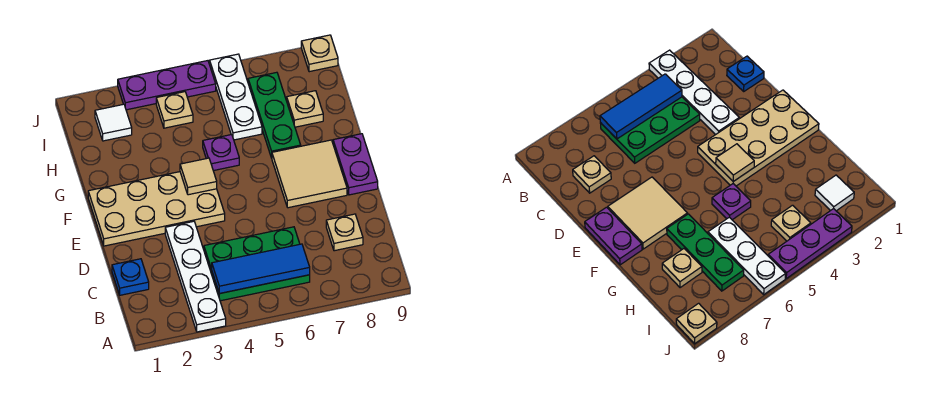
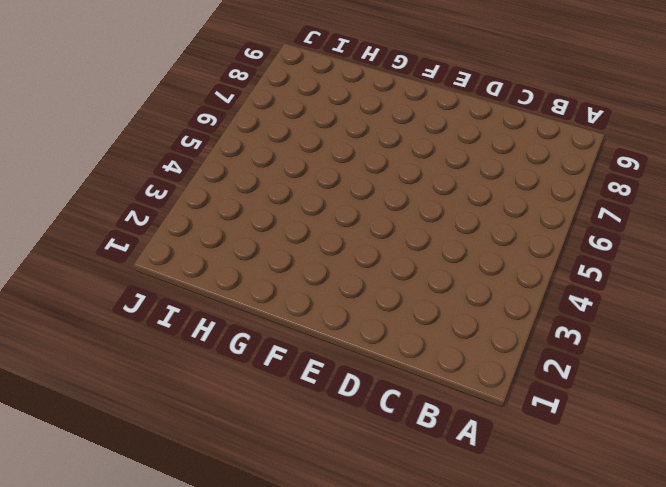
none -> white 1x4 plate [165,221,226,332]
none -> green 2x3 plate [204,227,310,301]
none -> blue 1x1 plate [112,259,149,295]

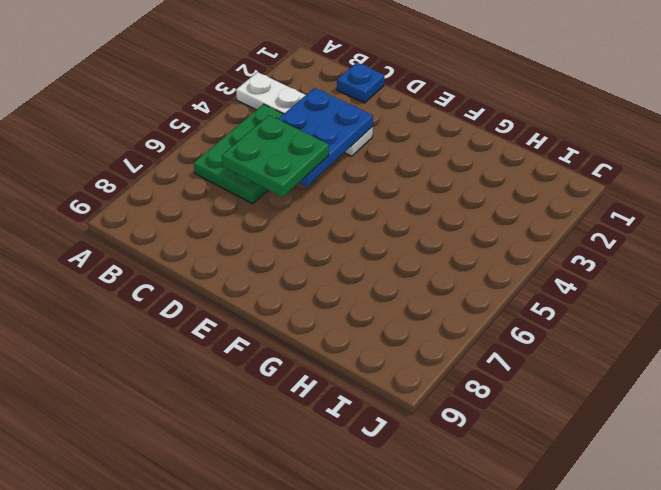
blue 2x3 plate [279,88,373,187] -> none
green 2x2 plate [222,115,329,197] -> none
none -> tan 1x1 plate [326,214,363,251]
none -> tan 2x4 plate [88,172,225,246]
none -> tan 2x2 tile [272,140,347,208]

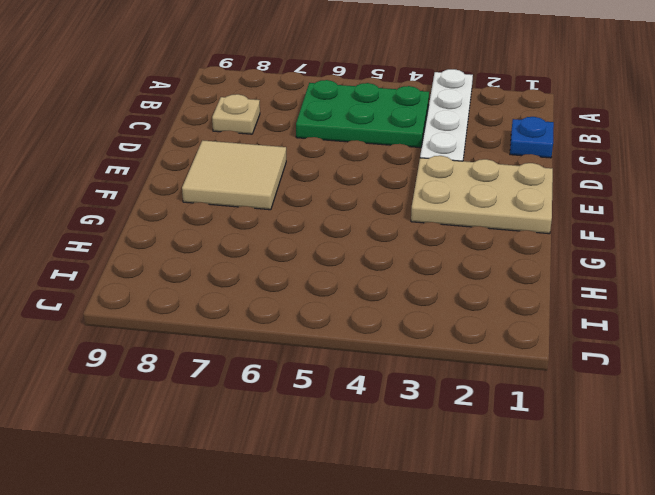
tan 2x3 plate [411,156,553,234] -> tan 2x4 plate [88,172,225,246]
none -> purple 1x2 plate [333,134,378,195]
none -> purple 1x1 plate [203,135,239,171]
none -> green 1x3 plate [248,72,301,158]

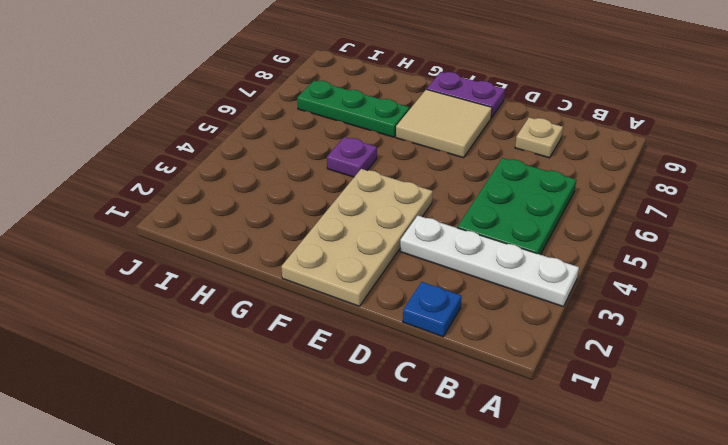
none -> white 1x3 plate [210,54,262,140]
none -> tan 1x1 plate [287,91,323,127]
none -> white 1x1 tile [95,104,132,141]

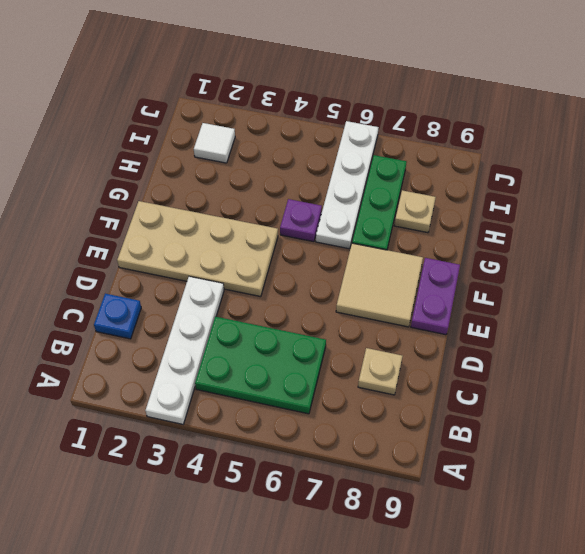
white 1x4 plate [316,121,379,249] -> white 1x3 plate [210,54,262,140]
none -> tan 1x1 plate [156,92,193,128]
none -> purple 1x3 plate [118,61,216,110]
none -> tan 1x1 plate [301,35,338,72]

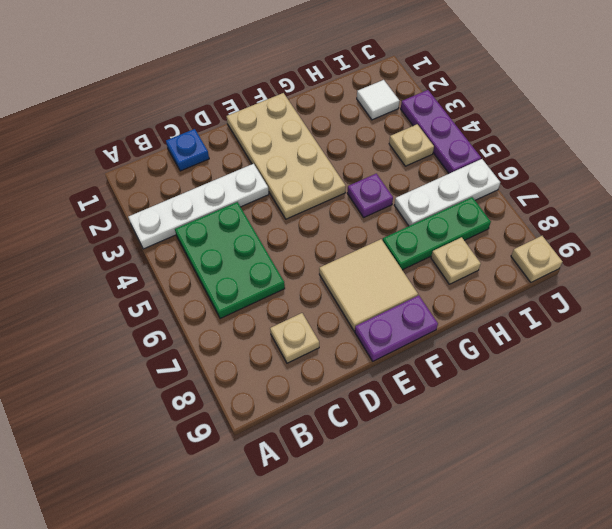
none -> blue 1x3 tile [212,244,310,293]
none -> tan 1x1 tile [180,158,217,195]

